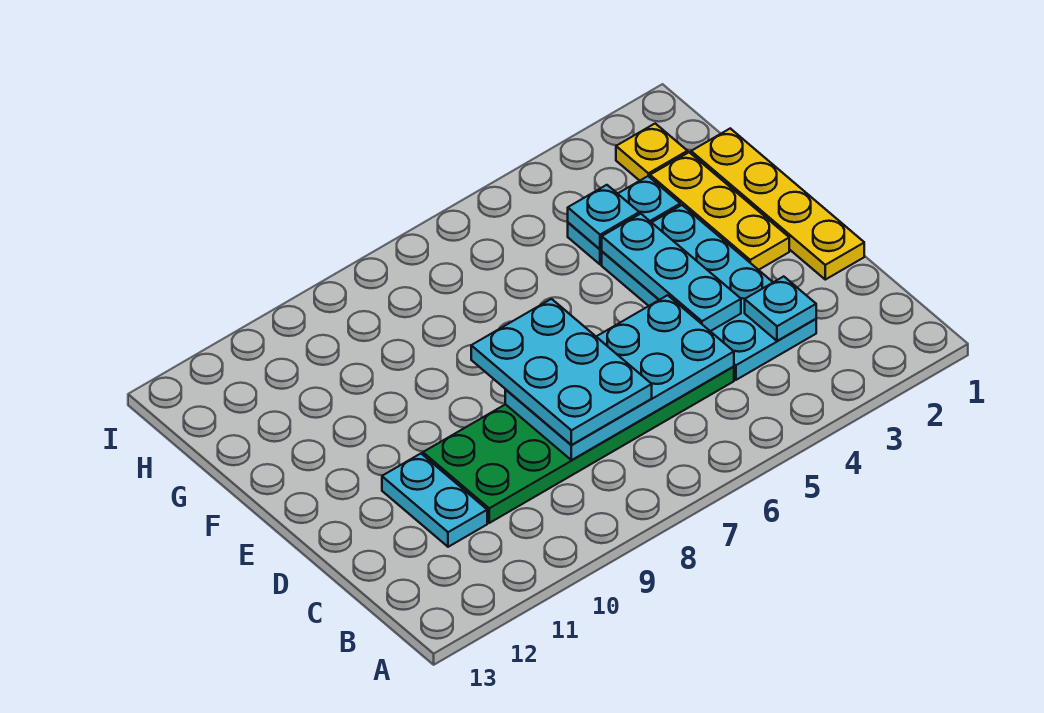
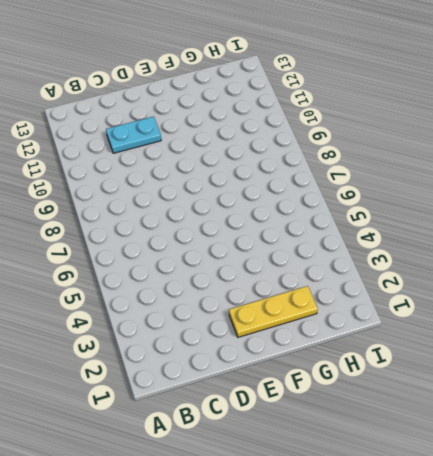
none -> cyan 2x4 plate [602,205,816,380]
none -> green 2x6 plate [423,367,734,523]
none -> yellow 1x4 plate [691,128,864,280]

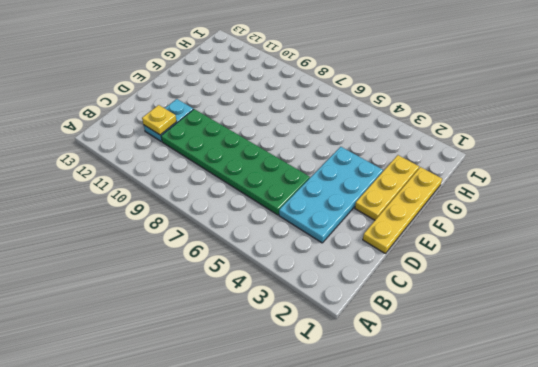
yellow 1x1 plate [142,105,177,135] -> yellow 1x1 plate moved to [616,124,688,181]
none -> cyan 1x2 plate [568,176,680,265]
none -> cyan 1x1 plate [745,276,816,341]
none -> cyan 2x4 plate [505,295,734,460]

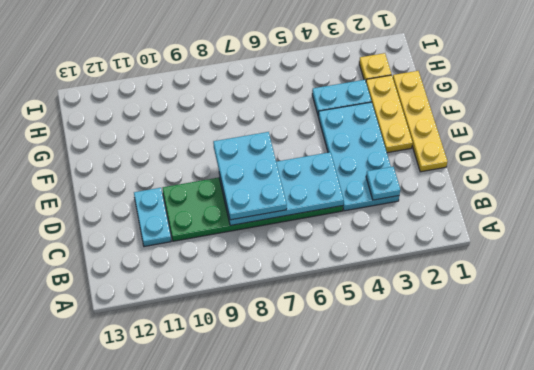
none -> cyan 1x3 plate [602,214,741,331]
none -> cyan 1x1 plate [568,185,639,249]

